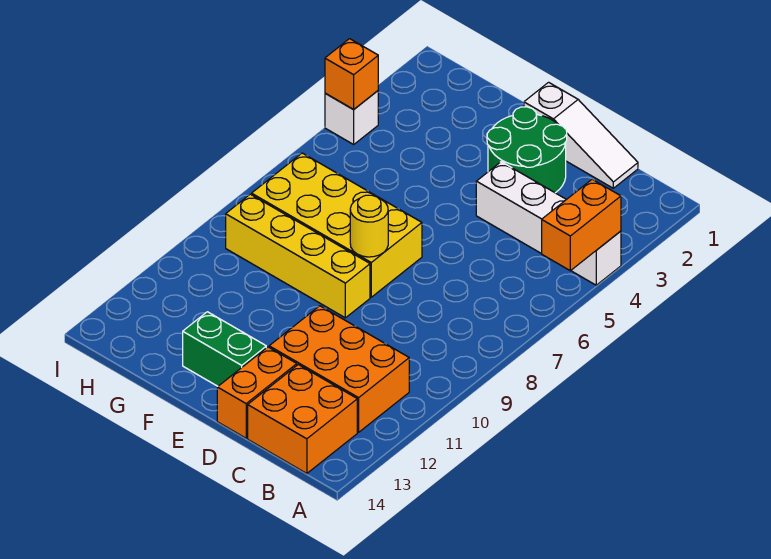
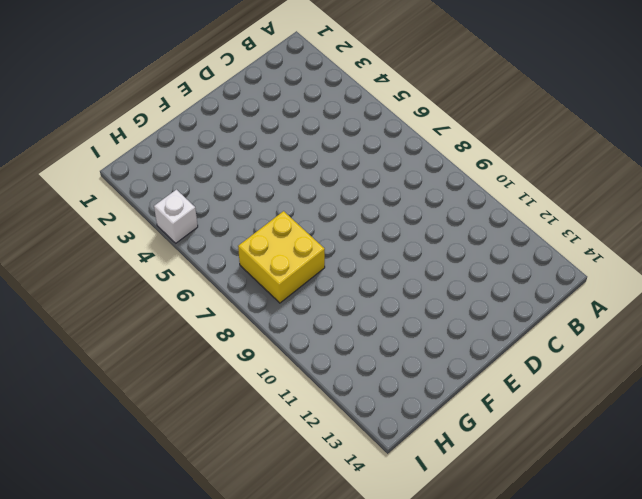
yellow 2x2 brick [238,211,325,303] -> yellow 2x4 brick [252,153,422,297]
none -> white 1x4 brick [476,162,621,285]
none -> orange 2x3 brick [269,306,409,432]
none -> orange 2x2 brick [248,365,357,474]

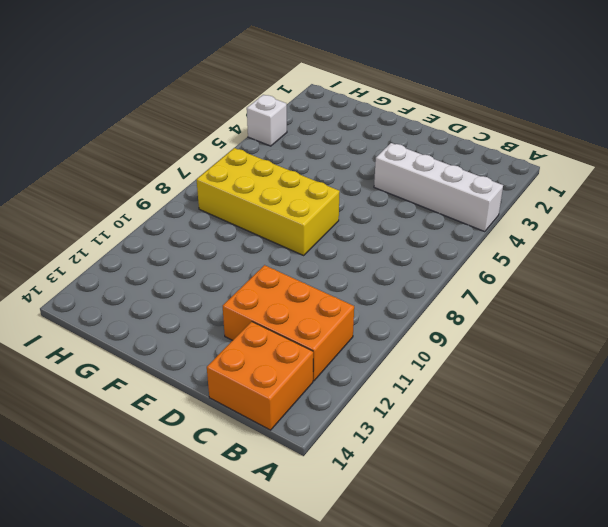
none -> white 1x3 slope [524,82,638,188]
none -> green 2x2 round brick [487,107,567,193]
none -> orange 1x2 brick [217,347,297,438]

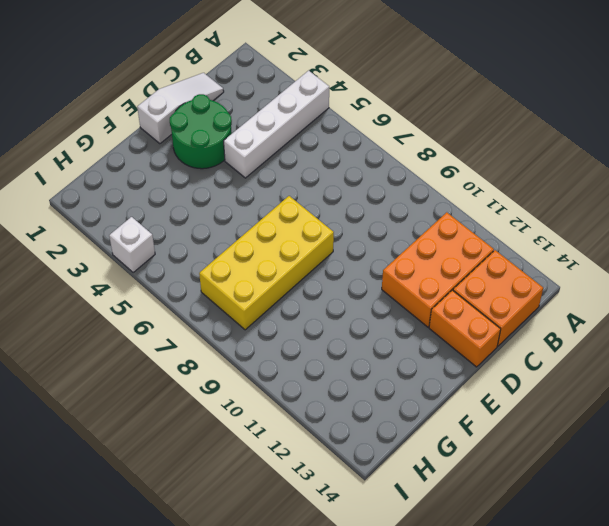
none -> yellow 1x4 brick [226,194,370,318]
none -> green 1x2 brick [183,312,266,386]
none -> orange 1x2 brick [542,179,621,271]

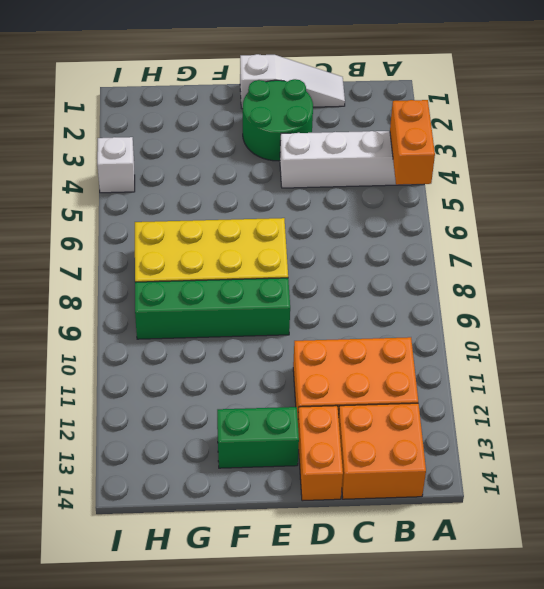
green 1x4 brick [135,278,290,339] -> yellow 1x4 brick [226,194,370,318]
none -> yellow 1x1 round brick [350,195,388,257]
none -> orange 1x1 brick [325,39,378,109]

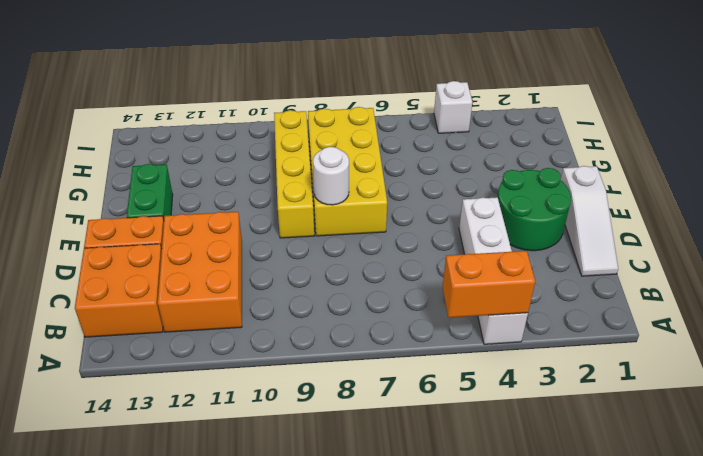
white 1x1 round brick [313,147,349,205] -> yellow 1x1 round brick [350,195,388,257]
none -> orange 1x1 brick [325,39,378,109]

